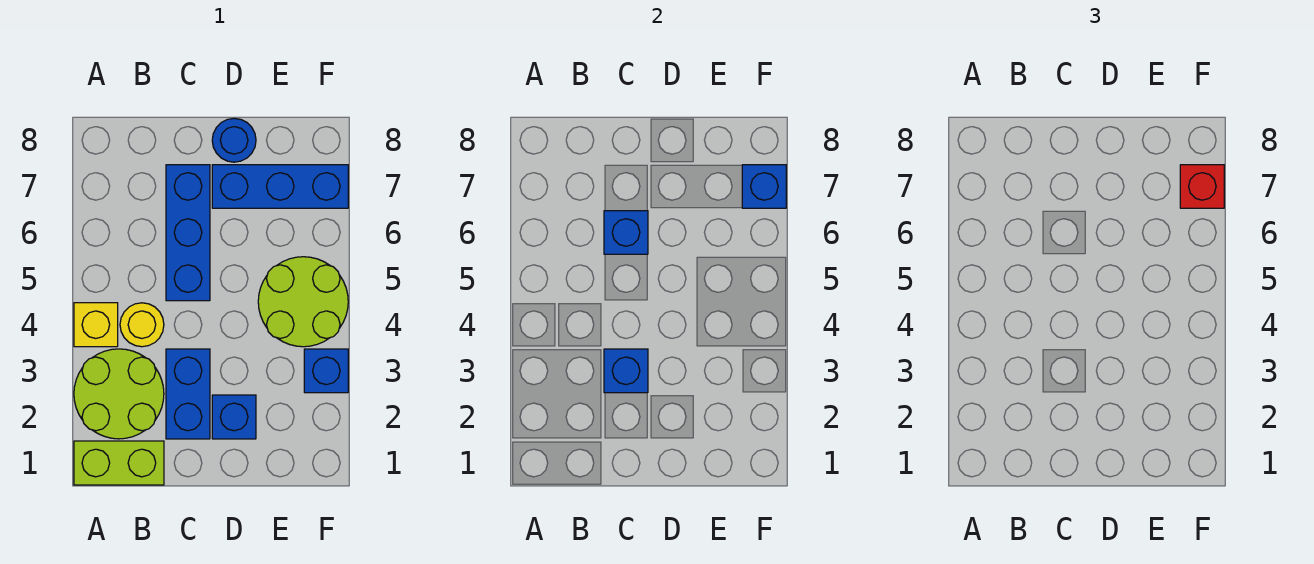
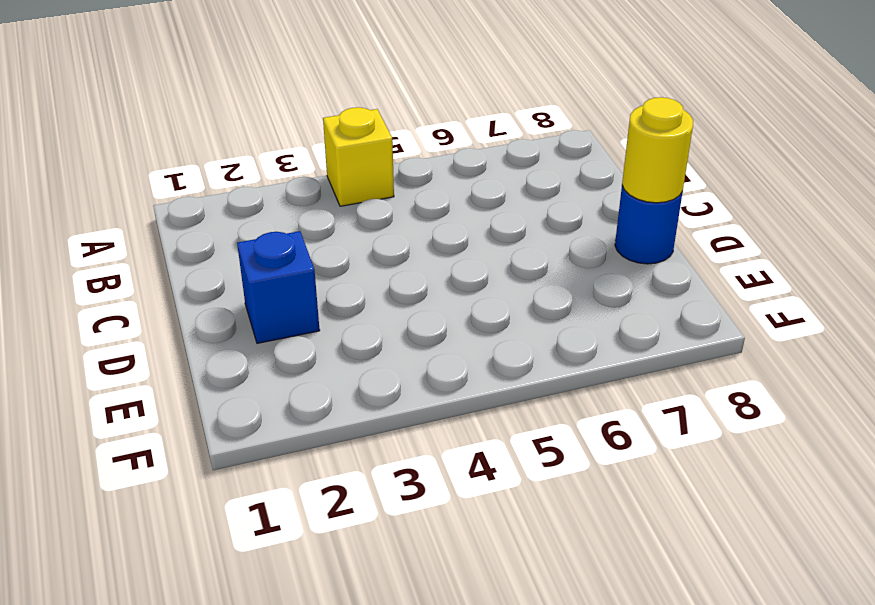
yellow 1x1 round brick [622,97,693,203] -> yellow 1x1 round brick moved to [120,303,164,347]
none -> lime 1x2 brick [74,441,164,485]
none -> lime 2x2 round brick [74,349,164,439]
none -> blue 1x2 brick [166,349,210,439]

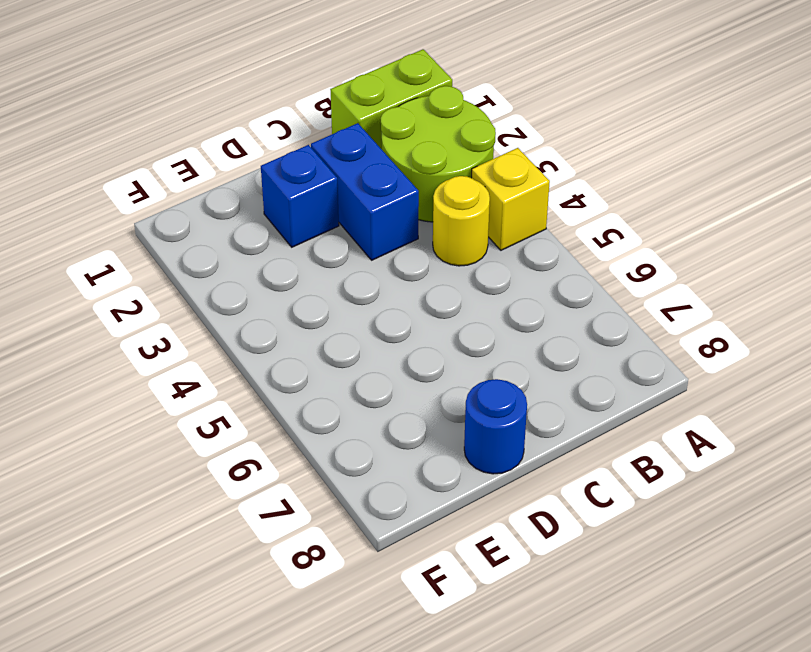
none -> blue 1x3 brick [166,165,210,301]
none -> blue 1x3 brick [212,165,348,208]
none -> lime 2x2 round brick [258,257,348,347]

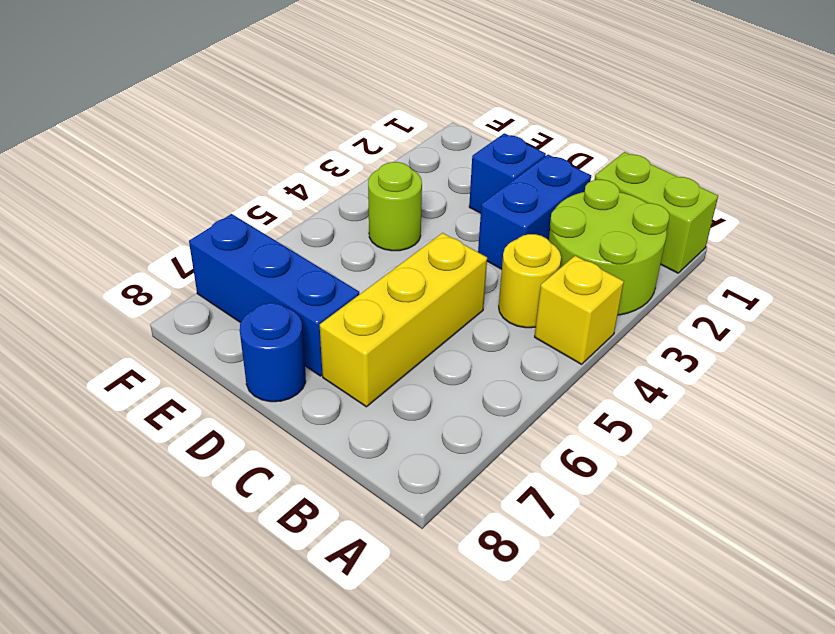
yellow 1x3 brick [320,233,487,407] -> blue 1x3 brick [166,165,210,301]
lime 1x1 round brick [368,162,422,251] -> lime 2x2 round brick [258,257,348,347]
none -> blue 1x1 brick [304,349,348,393]
none -> blue 1x1 brick [604,349,648,393]
none -> blue 1x1 brick [604,211,648,254]

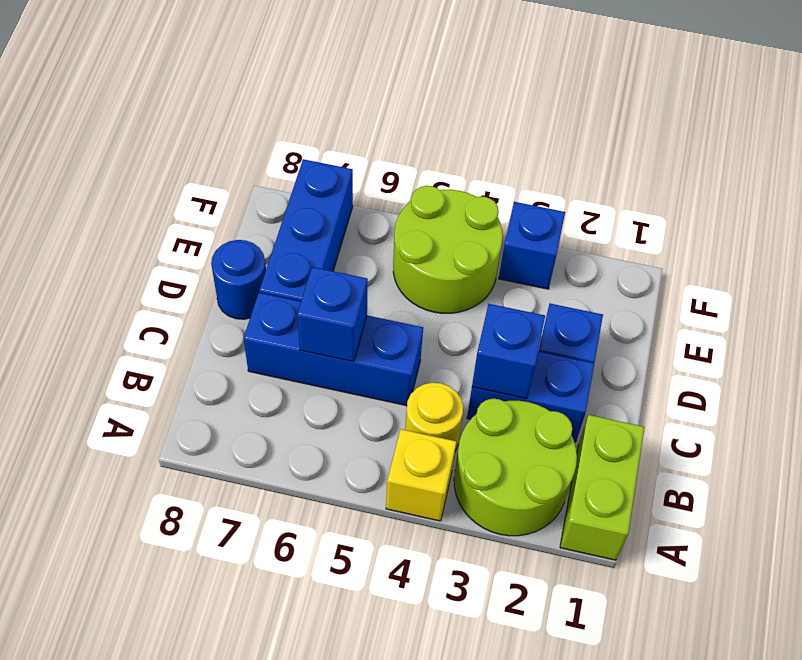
none -> blue 1x1 brick [742,165,786,208]
none -> red 1x1 brick [1180,165,1224,208]

